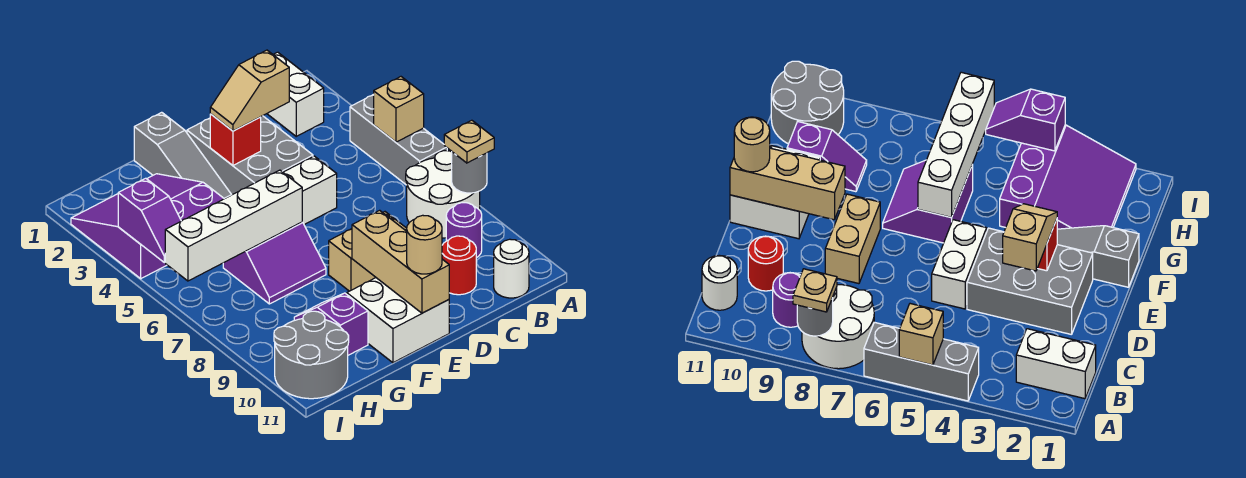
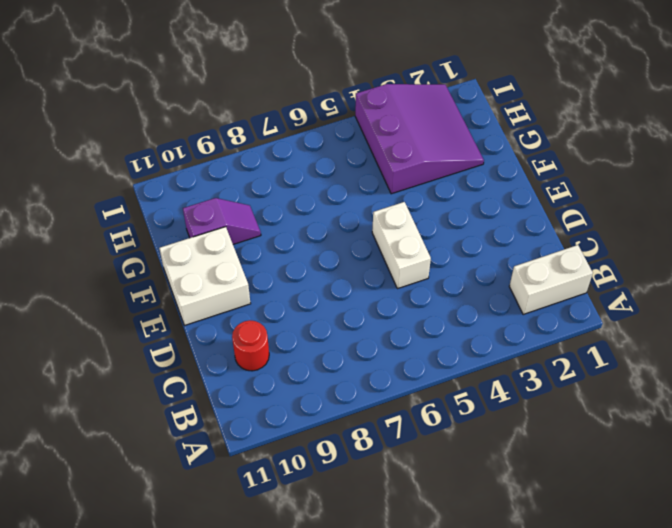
none -> grey 1x3 brick [350,94,447,185]
none -> white 2x2 round brick [406,151,480,238]
none -> purple 1x1 round brick [446,203,482,258]

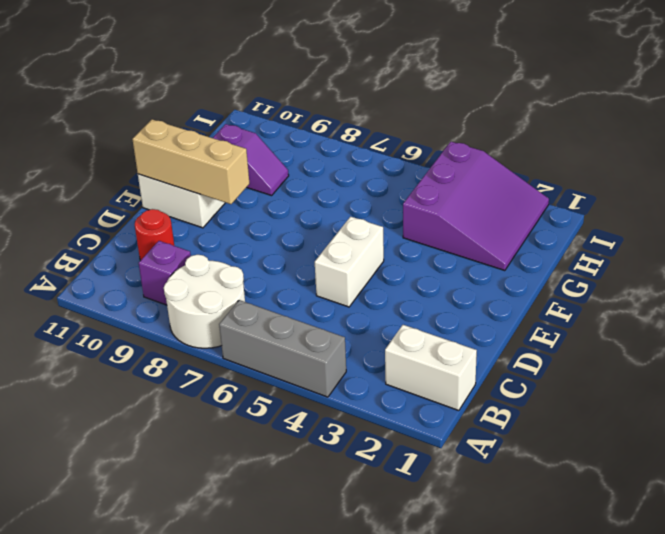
purple 1x1 brick [139,241,191,305] -> purple 1x1 round brick [446,203,482,258]
none -> white 1x1 round brick [494,239,529,298]
none -> grey 2x3 brick [187,116,313,195]
none -> tan 1x2 brick [329,212,407,291]

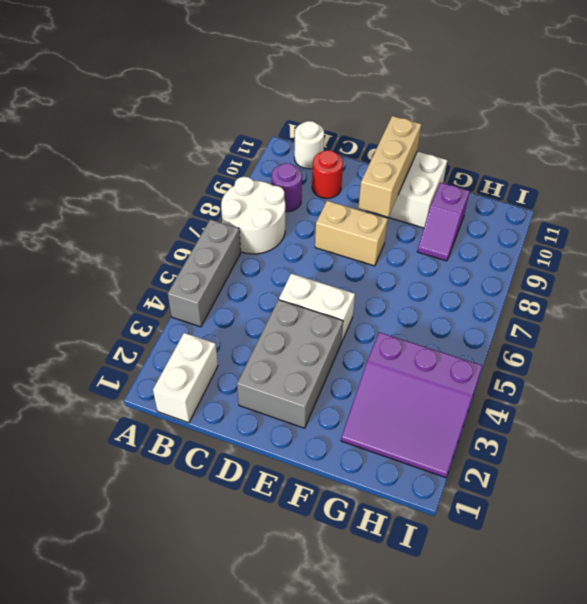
none -> grey 1x3 slope [134,112,231,199]
none -> purple 2x2 slope [223,222,326,304]
none -> grey 2x2 round brick [274,311,349,399]

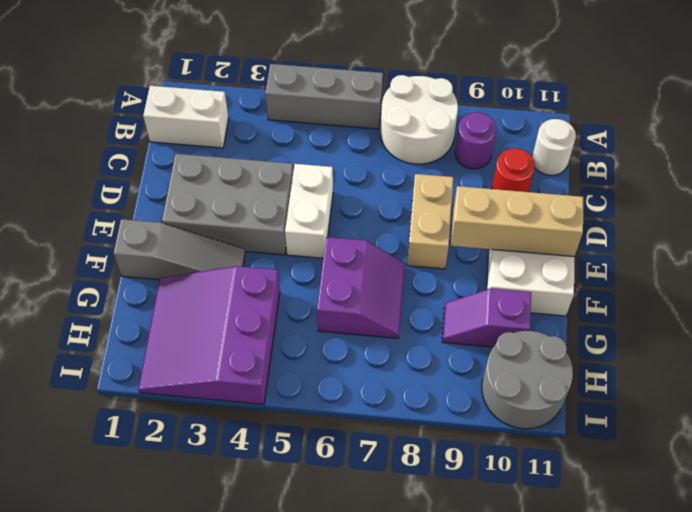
none -> tan 1x1 brick [374,77,424,142]
none -> grey 1x1 round brick [452,152,487,193]
none -> red 1x1 brick [210,114,261,165]

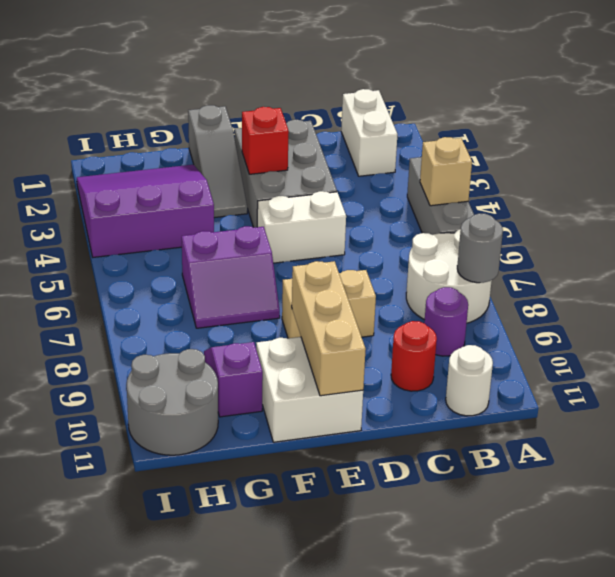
none -> white 1x4 brick [165,170,302,281]
none -> purple 1x2 slope [118,178,181,263]
none -> tan 1x1 plate [444,120,494,163]

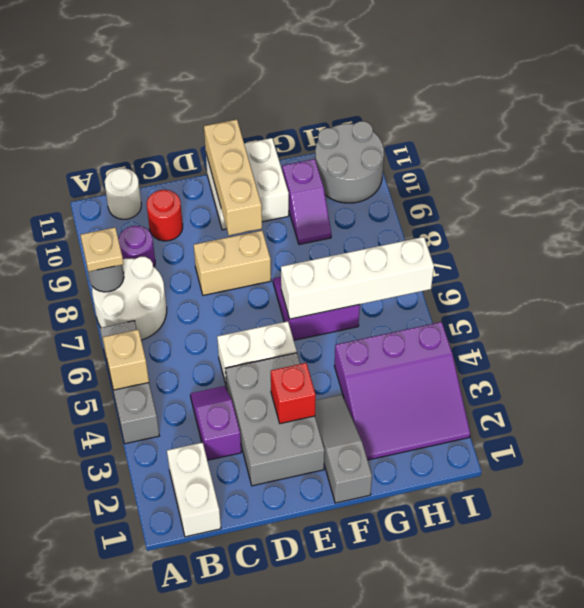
purple 1x2 slope [190,386,241,460] -> purple 1x2 slope moved to [118,178,181,263]
none -> tan 1x2 slope [210,50,289,131]
none -> tan 1x1 round brick [407,215,442,274]

